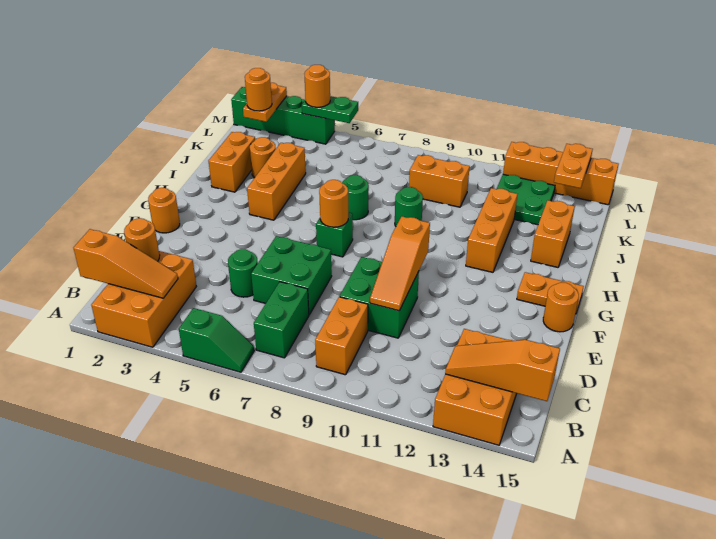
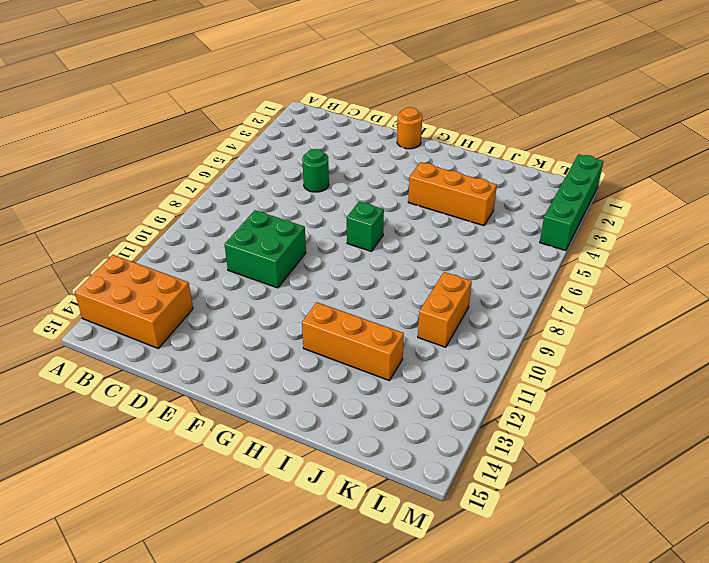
none -> orange 2x3 brick [91,251,196,347]
none -> green 1x2 slope [179,308,254,372]
none -> green 1x2 brick [254,282,309,358]
none -> orange 1x2 brick [315,297,368,375]

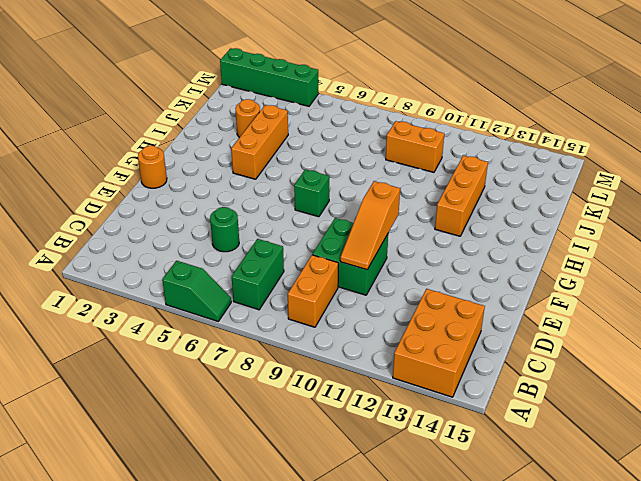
none -> orange 2x3 brick [91,251,196,347]
none -> green 2x2 brick [251,236,332,315]
none -> orange 1x1 round brick [543,282,579,332]
none -> orange 1x2 plate [517,272,584,314]

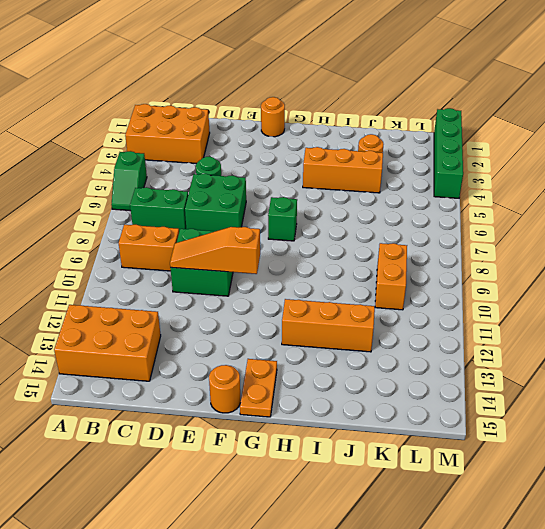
none -> orange 1x2 brick [209,132,255,192]
none -> green 1x1 round brick [342,175,369,220]
none -> green 1x1 round brick [395,187,423,226]
none -> orange 1x2 brick [531,200,575,267]

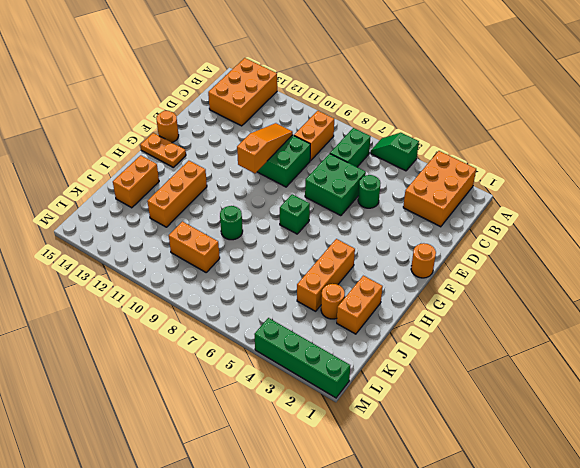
none -> green 1x1 round brick [342,175,369,220]
none -> green 2x2 plate [497,174,555,225]
none -> orange 1x4 brick [503,142,618,205]
none -> orange 1x3 slope [74,229,178,298]

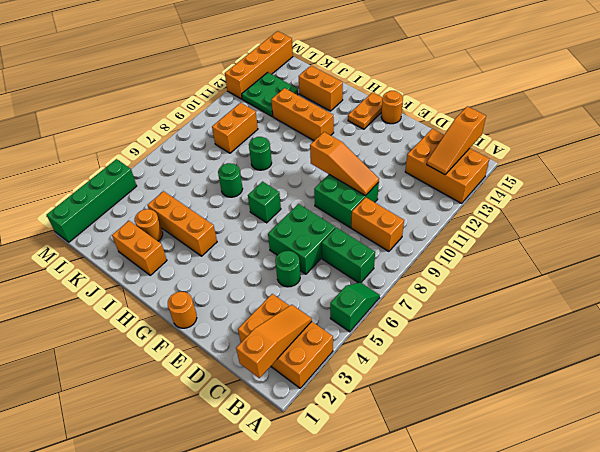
none -> orange 1x1 round brick [124,218,160,261]
none -> orange 1x1 round brick [319,180,348,227]
none -> orange 1x2 plate [243,83,287,122]
none -> orange 1x2 plate [554,144,593,188]

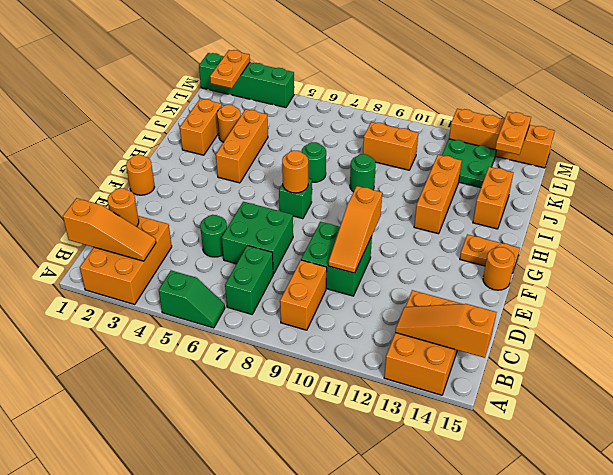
none -> green 1x2 plate [302,96,358,123]
none -> orange 1x1 round brick [245,68,272,111]
none -> orange 1x1 round brick [304,65,330,107]

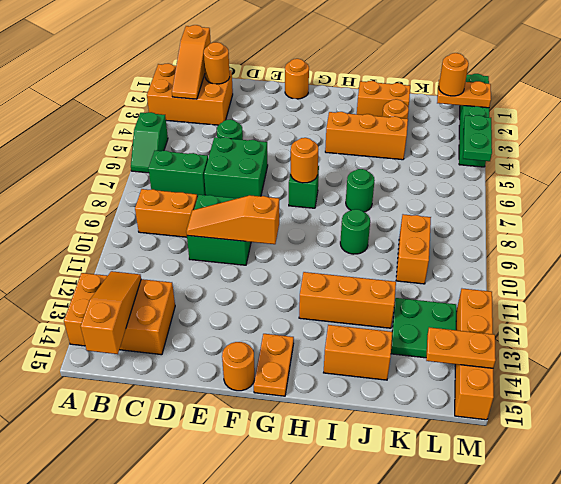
none -> orange 1x1 round brick [304,65,330,107]

